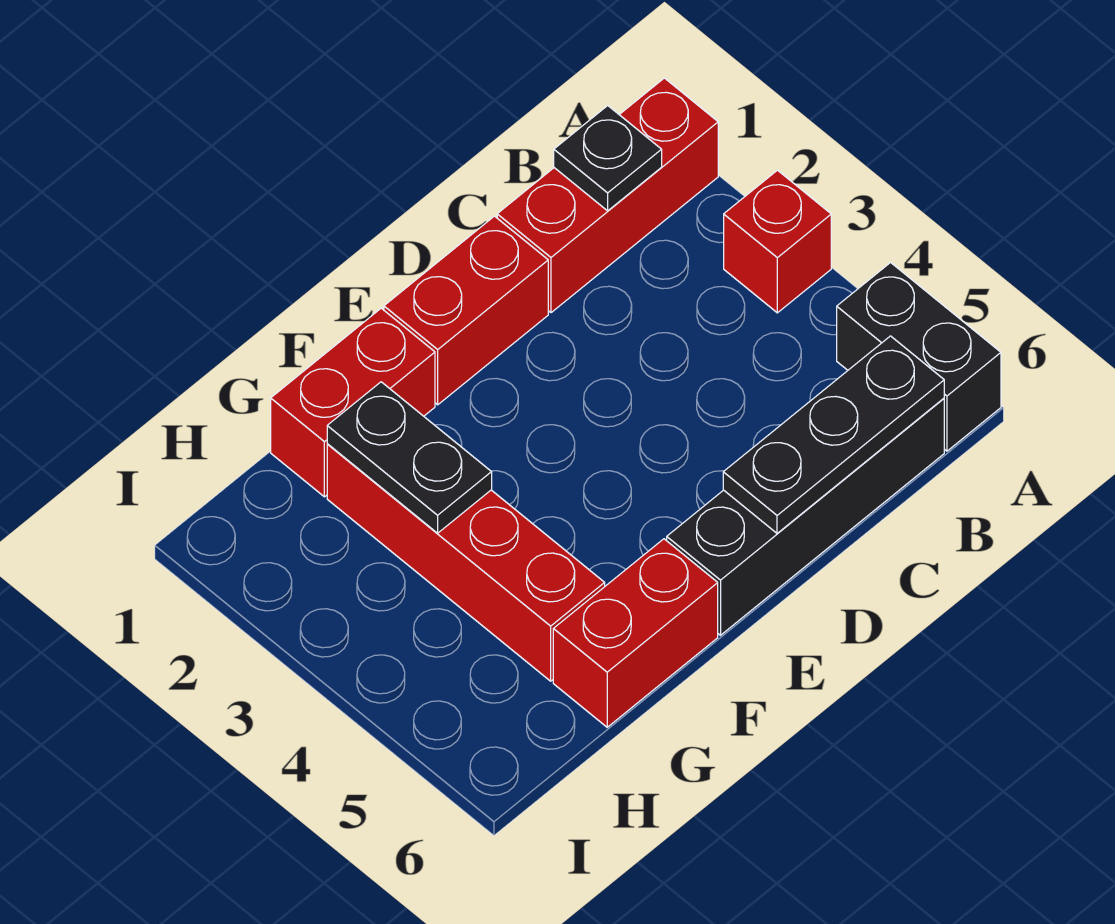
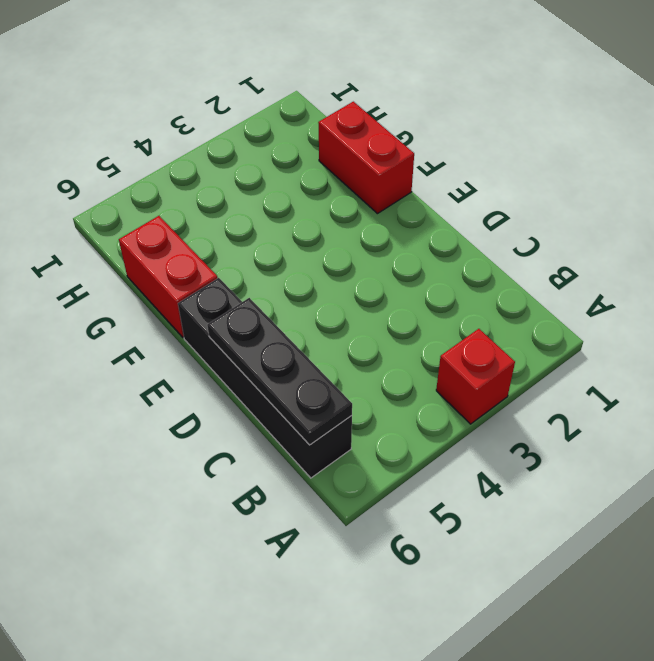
none -> red 1x3 brick [497,78,718,313]
none -> black 1x2 brick [837,263,1001,451]

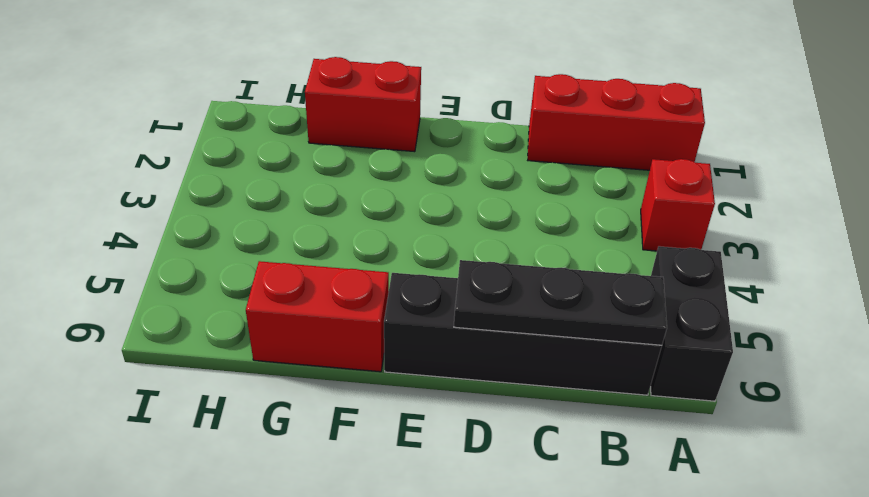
none -> red 1x2 brick [384,216,548,405]
none -> red 1x4 brick [327,444,605,681]

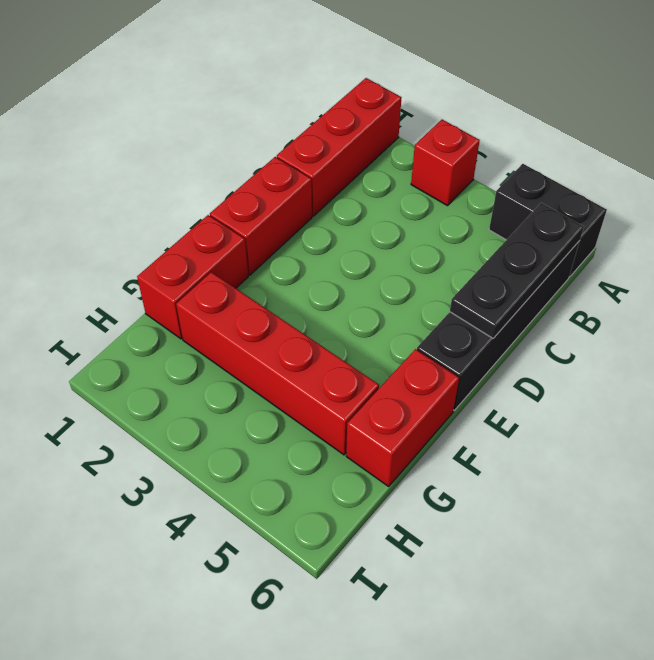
none -> black 1x1 plate [554,106,662,211]
none -> black 1x2 plate [327,382,492,533]

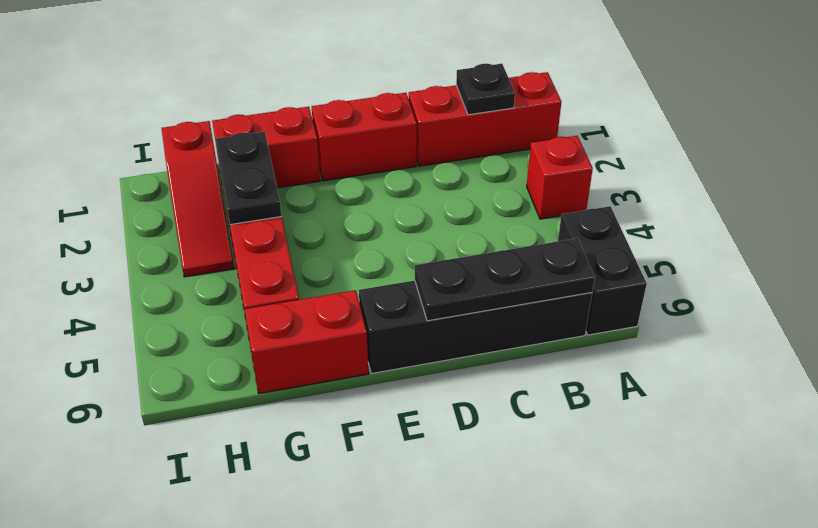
red 1x3 slope [162,121,234,277] -> none

